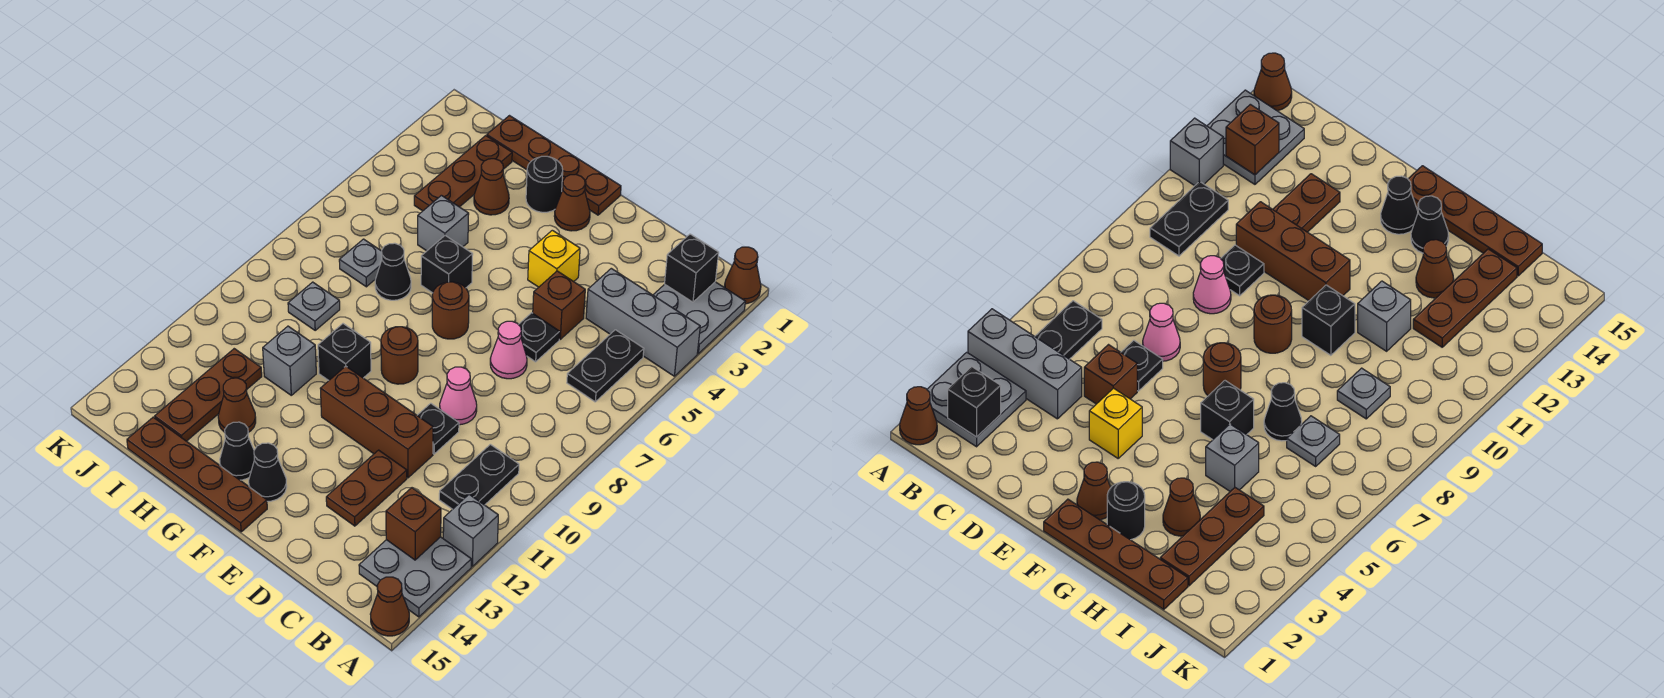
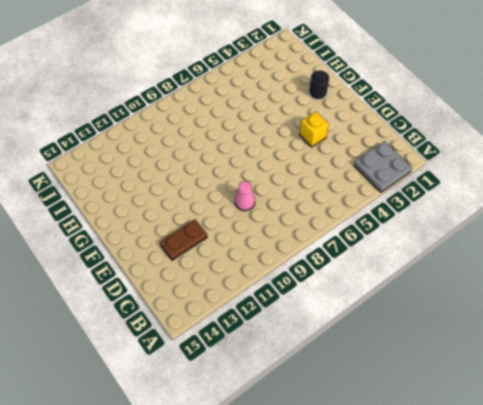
none -> brown 1x1 cone [724,247,761,304]
none -> grey 1x3 brick [586,268,700,376]
none -> grey 1x1 brick [443,495,498,566]
none -> grey 2x2 plate [359,537,471,617]

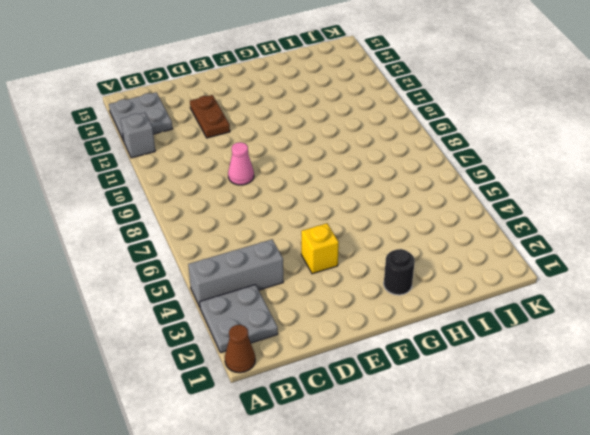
none -> brown 1x1 cone [371,577,409,636]
none -> black 1x2 plate [567,330,644,402]
none -> black 1x2 plate [439,444,519,509]
none -> brown 1x1 brick [533,271,585,339]

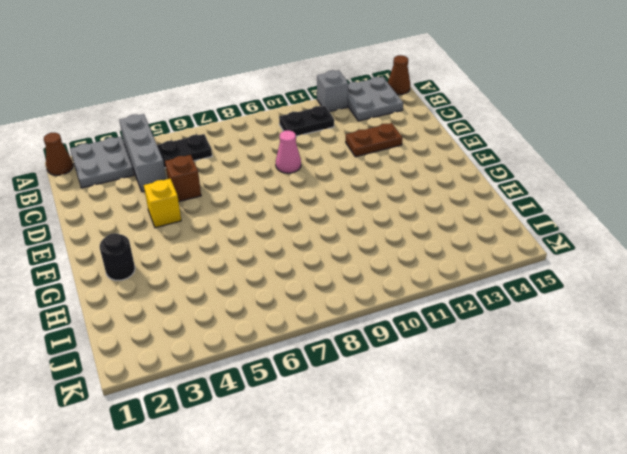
none -> black 1x1 plate [518,313,560,362]
none -> pink 1x1 cone [490,321,527,379]
none -> black 1x1 plate [417,403,459,454]
none -> brown 1x3 brick [320,366,433,478]

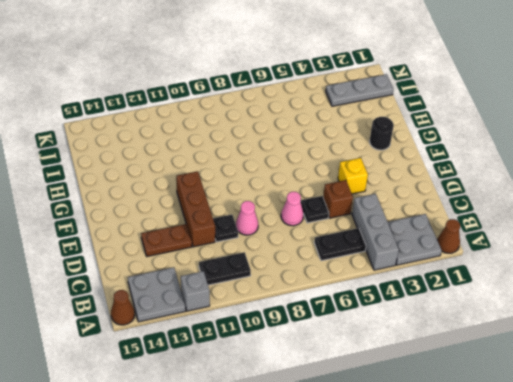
grey 1x3 plate [326,74,393,106] -> none
none -> brown 1x4 plate [487,116,621,215]
none -> brown 1x1 cone [554,174,590,231]
none -> brown 1x1 round brick [432,282,469,339]
none -> brown 1x1 round brick [381,327,418,384]

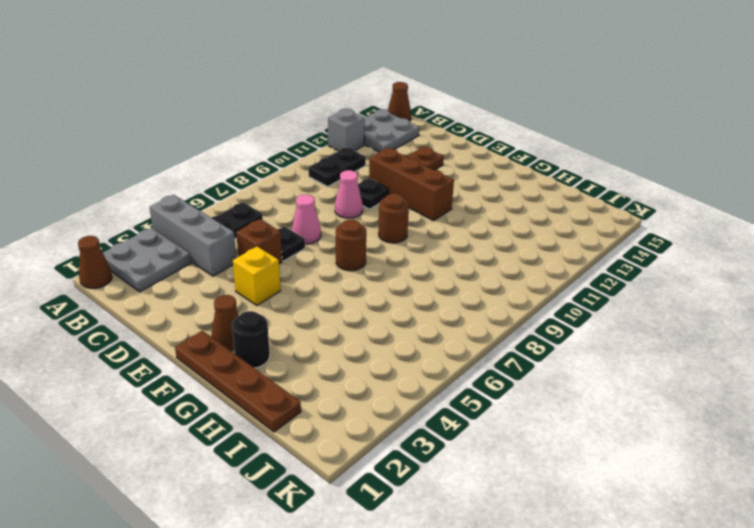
none -> black 1x1 cone [249,443,287,501]
none -> brown 1x4 plate [127,417,267,532]
none -> black 1x1 brick [421,236,473,293]
none -> black 1x1 brick [318,324,371,380]

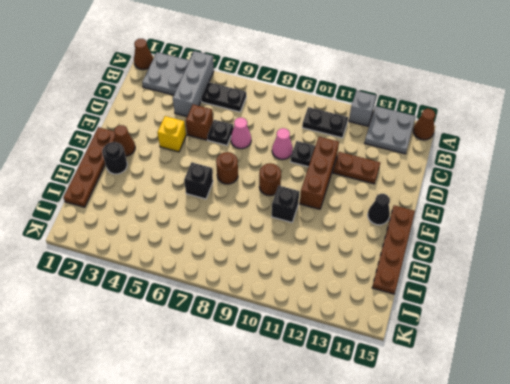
none -> black 1x1 cone [220,422,254,480]
none -> brown 1x1 cone [474,159,509,215]
none -> grey 1x1 brick [418,195,469,251]
none -> black 1x1 cone [375,243,411,300]

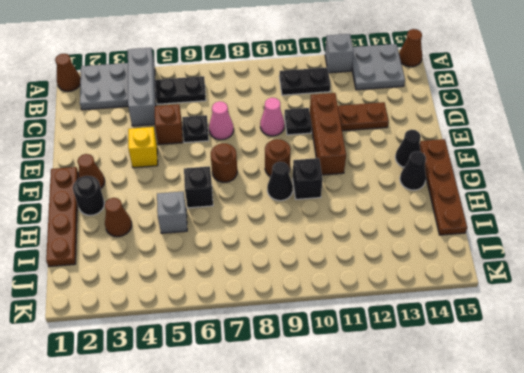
black 1x1 cone [267,162,293,201] -> black 1x1 cone moved to [375,243,411,300]
none -> grey 1x1 brick [263,326,316,395]
none -> brown 1x1 cone [218,378,256,432]
none -> brown 1x3 plate [414,136,512,211]
none -> grey 1x1 plate [339,239,382,287]

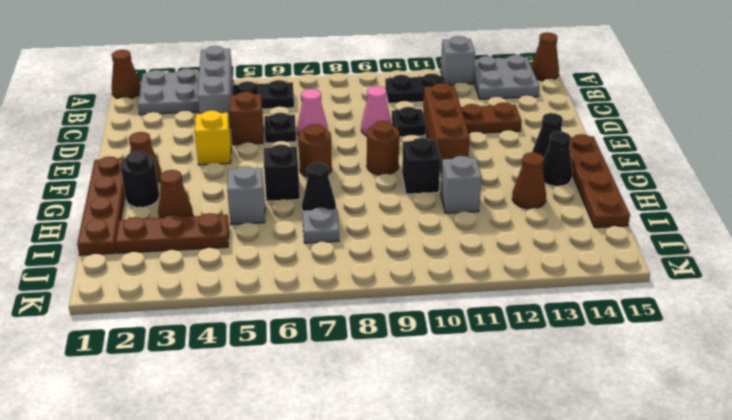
none -> grey 1x1 plate [288,282,340,330]
none -> brown 1x3 plate [155,349,262,441]
none -> black 1x1 brick [665,234,719,302]
none -> brown 1x1 brick [386,488,441,560]

